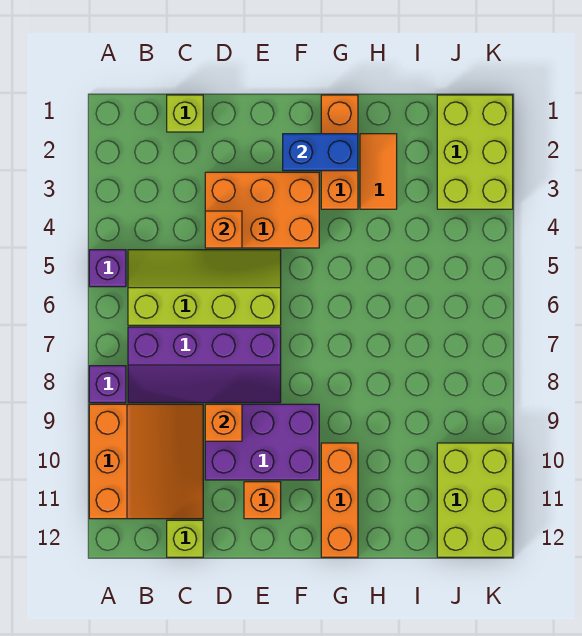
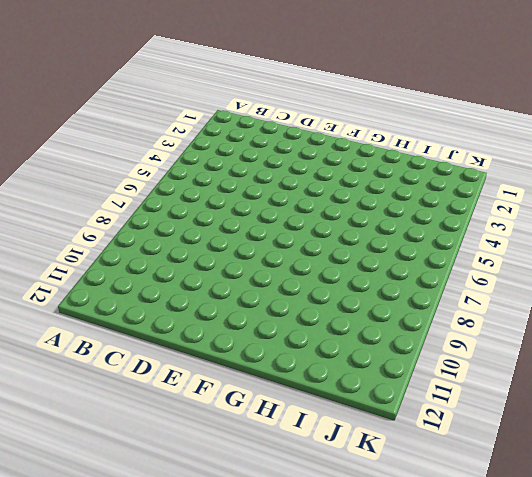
none -> purple 1x1 brick [89,250,126,287]
none -> purple 1x1 brick [89,366,126,403]
none -> orange 3x3 slope [89,404,203,519]

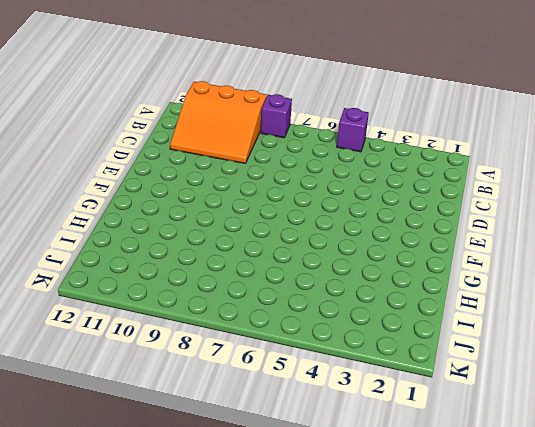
none -> lime 2x4 slope [128,250,281,325]
none -> purple 2x4 slope [128,327,281,403]
none -> lime 1x1 brick [167,95,203,132]

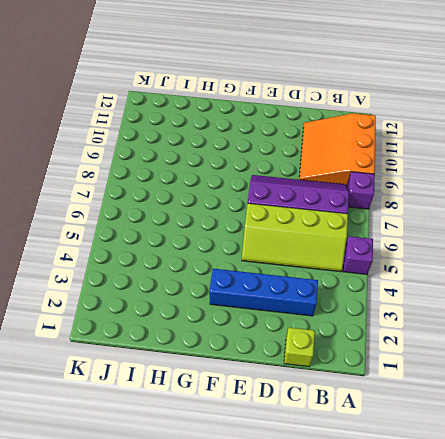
blue 1x4 brick [209,269,318,316] -> orange 2x3 brick [205,172,319,248]
none -> lime 1x1 brick [167,520,203,557]
none -> purple 2x3 brick [205,404,319,480]
none -> orange 1x1 brick [244,482,281,519]

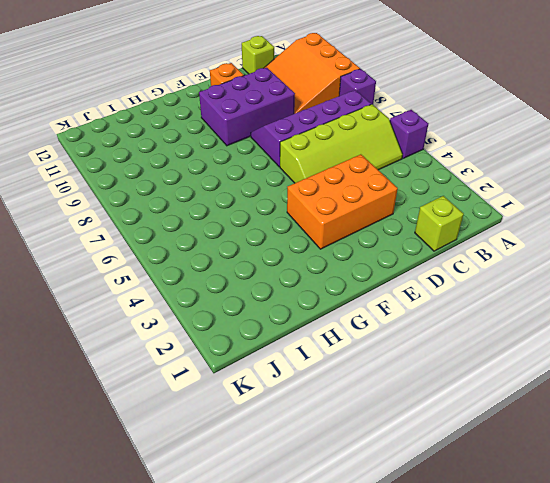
none -> orange 1x3 brick [321,95,358,209]
none -> orange 1x3 brick [321,443,358,557]
none -> orange 1x2 tile [360,134,397,209]

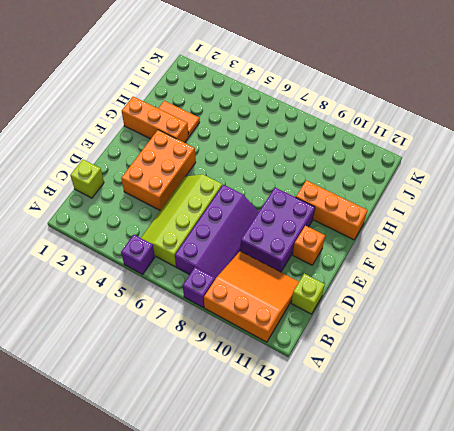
none -> lime 2x3 brick [437,95,513,209]
none -> lime 2x3 brick [437,443,513,557]
none -> orange 1x1 brick [205,211,242,248]

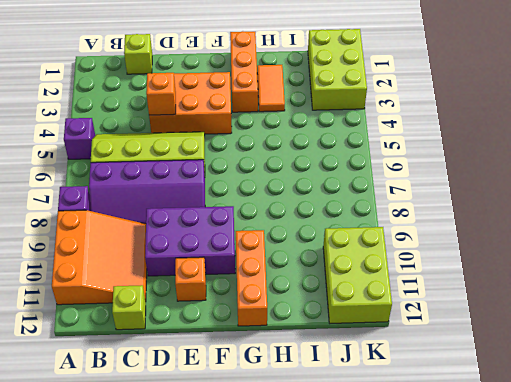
none -> orange 1x1 brick [205,404,242,441]
none -> blue 1x2 brick [283,134,358,171]

